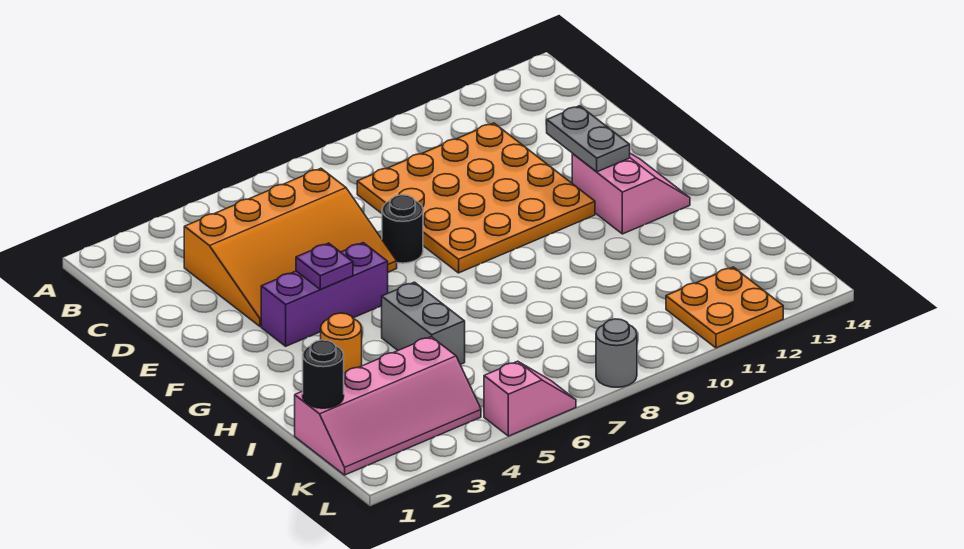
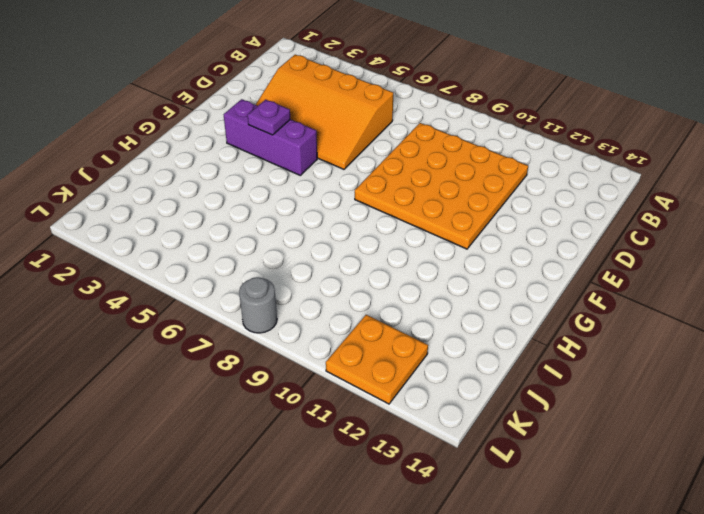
none -> black 1x1 round brick [382,195,423,263]
none -> pink 2x2 slope [572,153,690,234]
none -> orange 1x1 round brick [321,313,362,373]

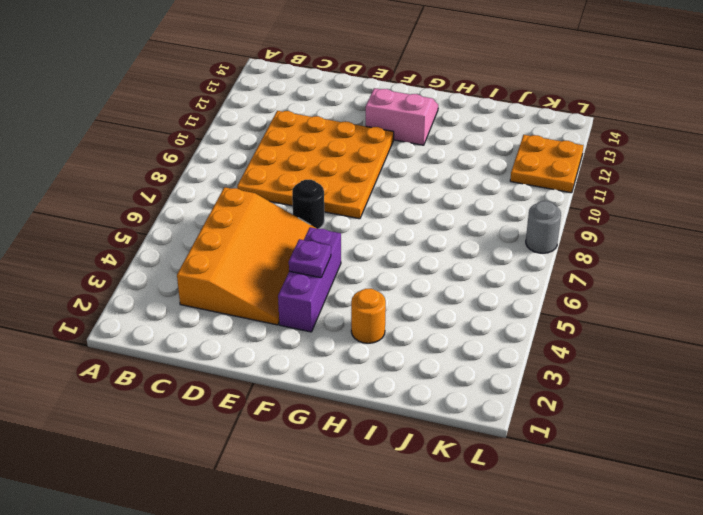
none -> grey 1x2 brick [382,282,465,364]
none -> pink 2x4 slope [295,337,481,475]
none -> pink 1x2 slope [484,361,576,436]

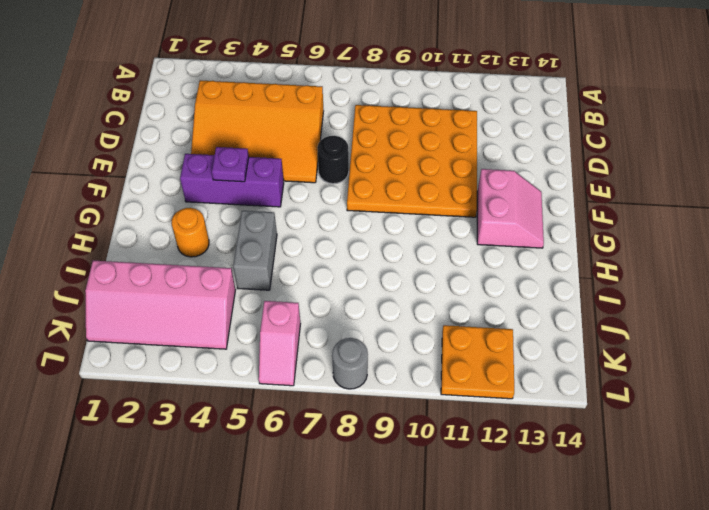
pink 1x2 slope [259,301,300,386] -> pink 1x2 slope turned to [484,361,576,436]
none -> grey 1x2 plate [547,106,630,172]
none -> black 1x1 round brick [303,340,344,408]

